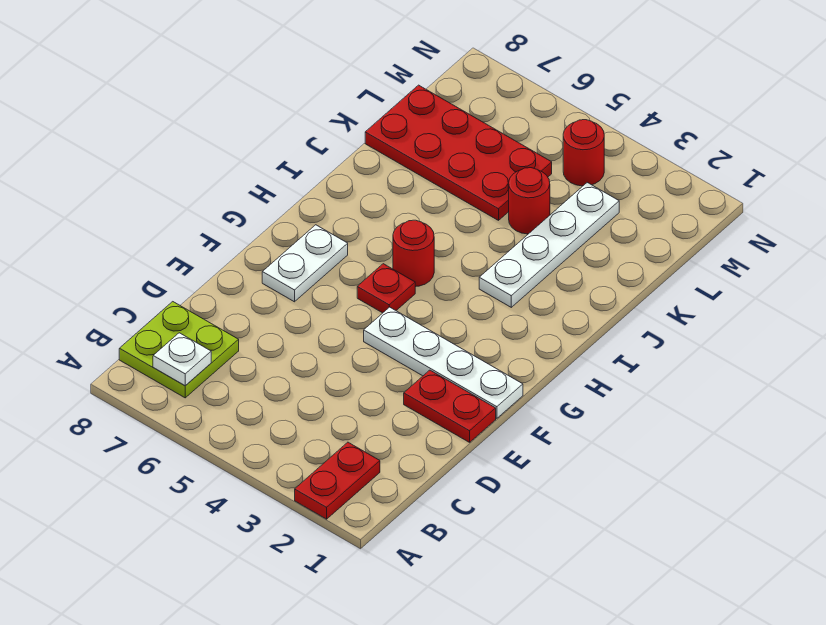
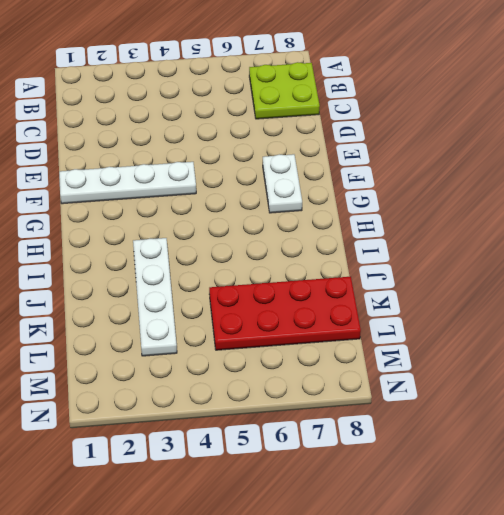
none -> red 1x2 plate [295,442,380,519]
none -> red 1x2 plate [404,370,496,442]
none -> red 1x1 plate [357,264,415,313]

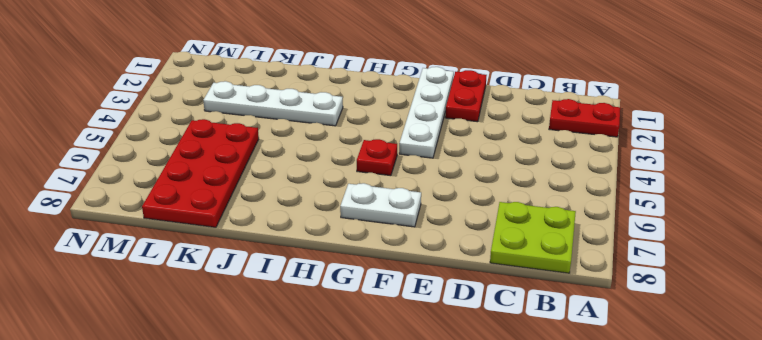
none -> red 1x1 round brick [393,220,434,287]
none -> red 1x1 round brick [509,168,550,234]
none -> red 1x1 round brick [563,120,604,186]

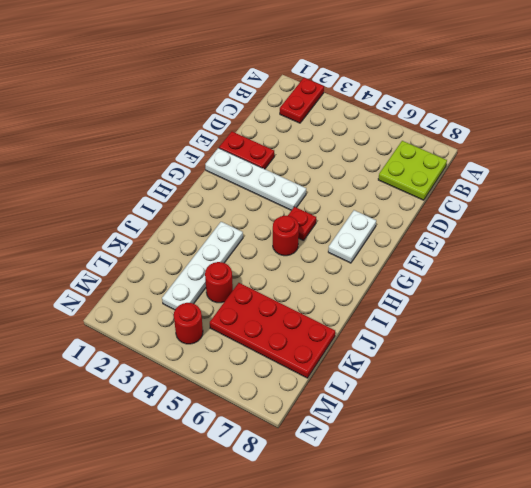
none -> white 1x1 plate [153,333,211,386]

